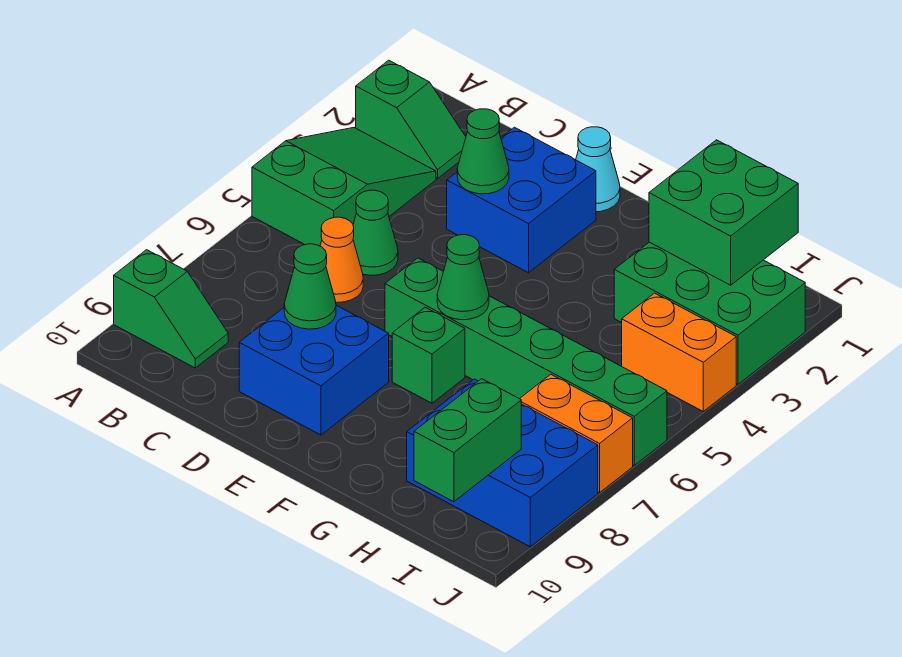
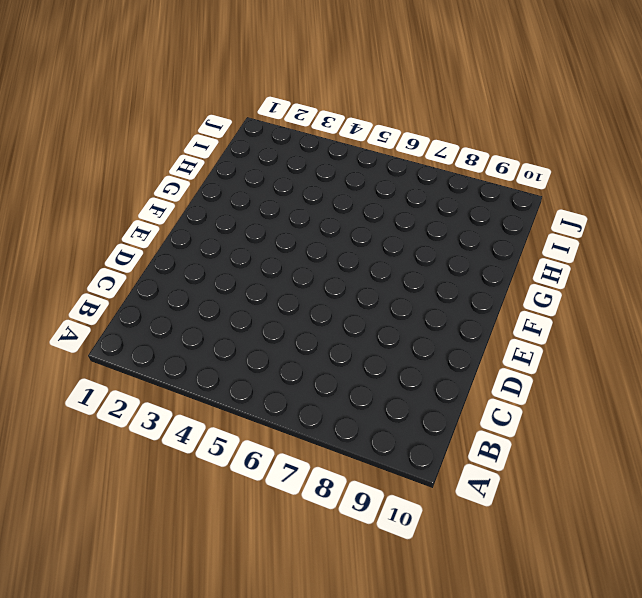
none -> green 1x2 slope [356,60,466,179]
none -> green 2x3 slope [252,128,436,246]
none -> green 1x2 slope [114,250,228,368]

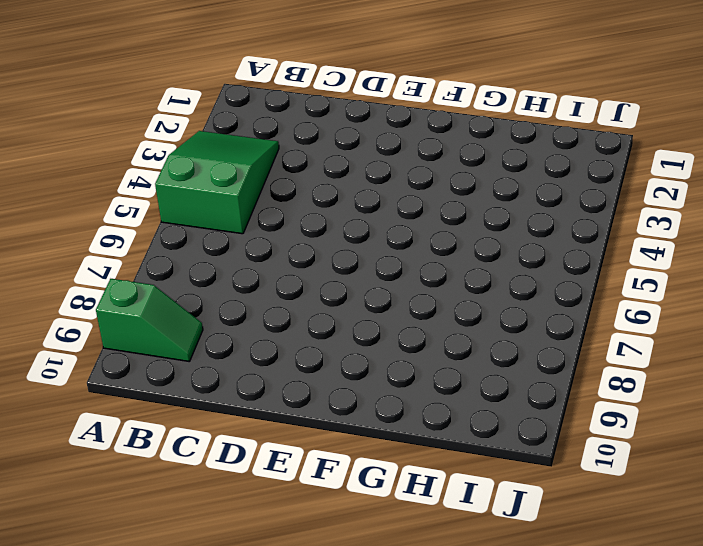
none -> green 1x2 slope [356,60,466,179]
none -> green 1x1 cone [353,190,398,275]
none -> orange 1x1 cone [320,217,363,303]

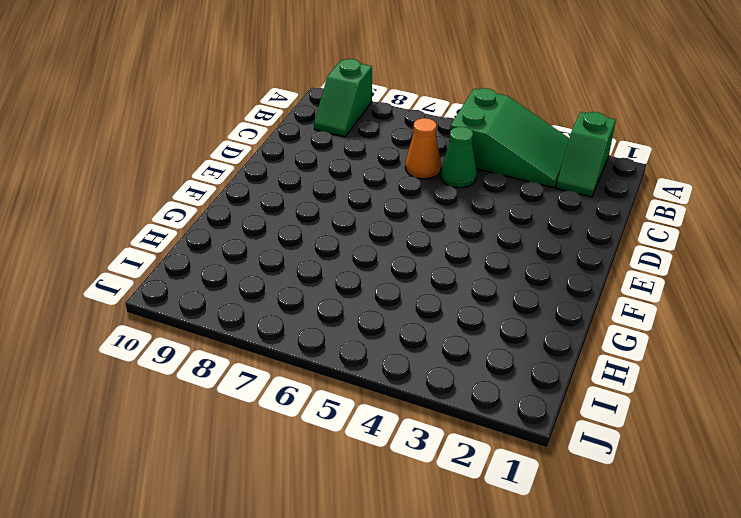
none -> blue 2x2 brick [447,127,596,273]
none -> blue 2x2 brick [239,305,389,435]
none -> cyan 1x1 cone [576,127,620,212]

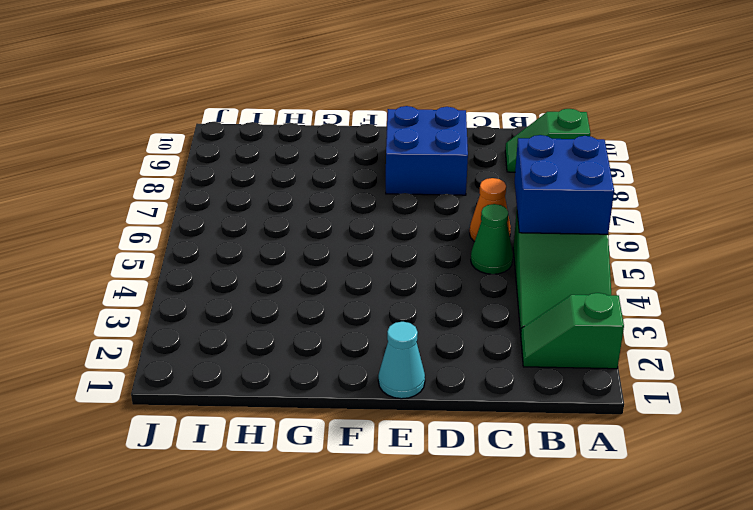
blue 2x2 brick [515,135,614,234] -> blue 2x2 brick moved to [447,127,596,273]
none -> green 1x6 brick [385,258,667,465]
none -> green 1x1 brick [392,307,465,403]
none -> green 2x3 brick [614,242,805,384]

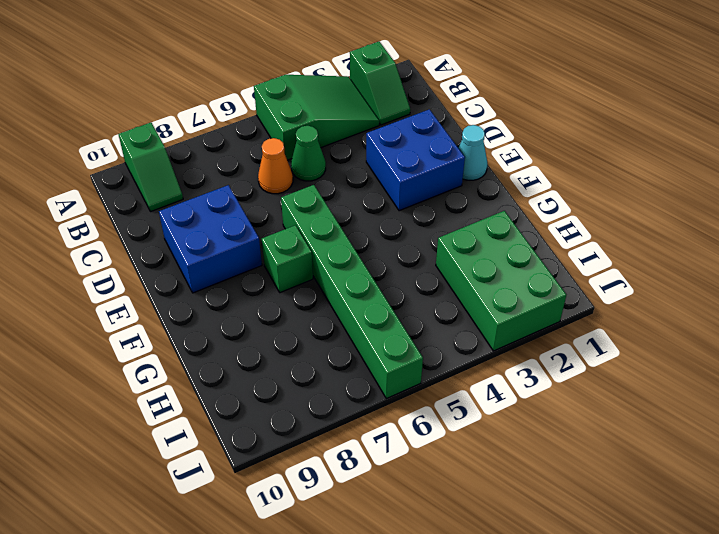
none -> blue 2x3 brick [407,379,598,547]
none -> orange 1x2 brick [622,293,736,411]
none -> orange 1x2 brick [520,374,633,493]

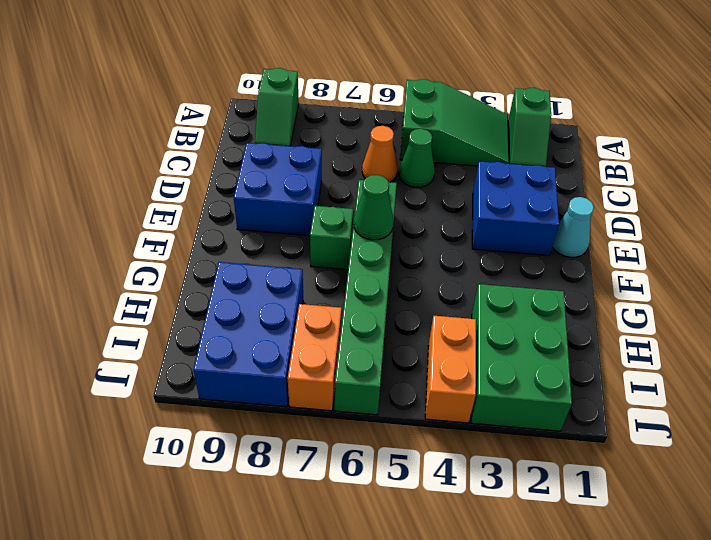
none -> green 1x1 cone [457,109,509,194]
none -> green 1x1 cone [284,244,336,329]
none -> green 2x2 brick [649,140,798,285]

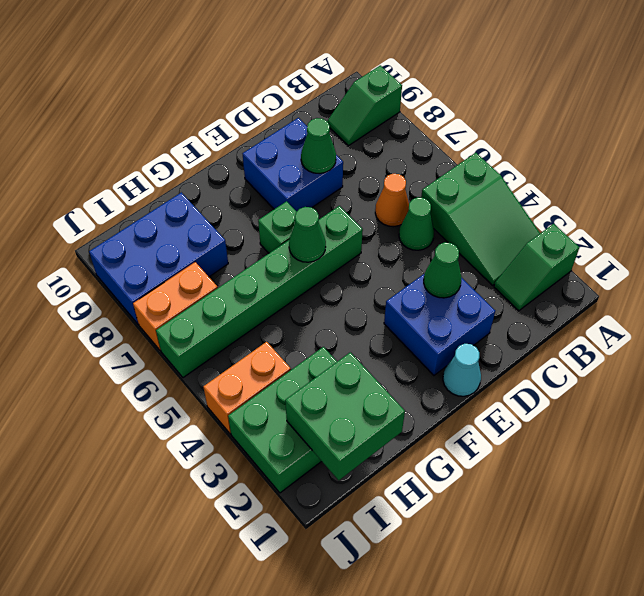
none -> green 1x2 brick [414,379,521,502]

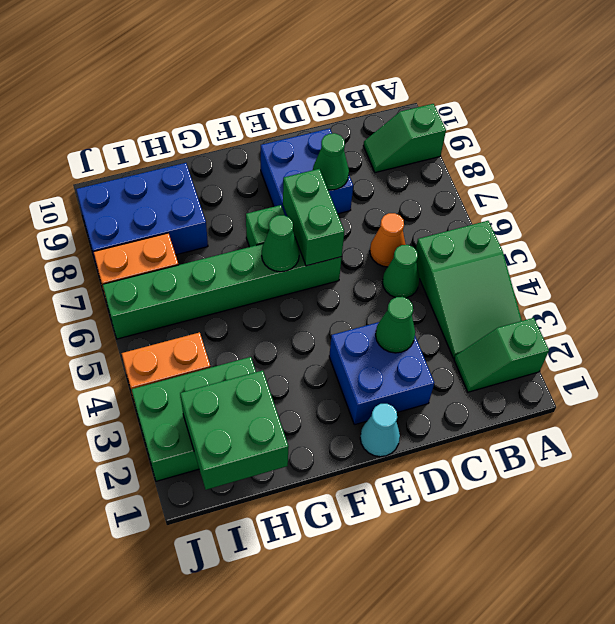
green 1x2 brick [283,169,344,266] -> green 1x2 brick moved to [414,379,521,502]

